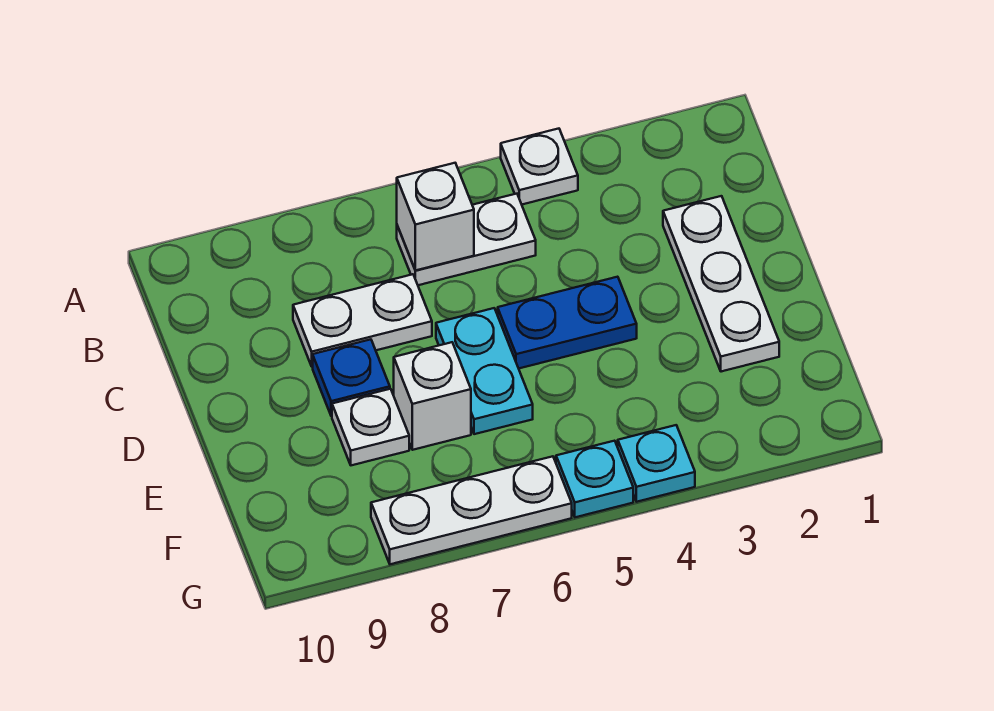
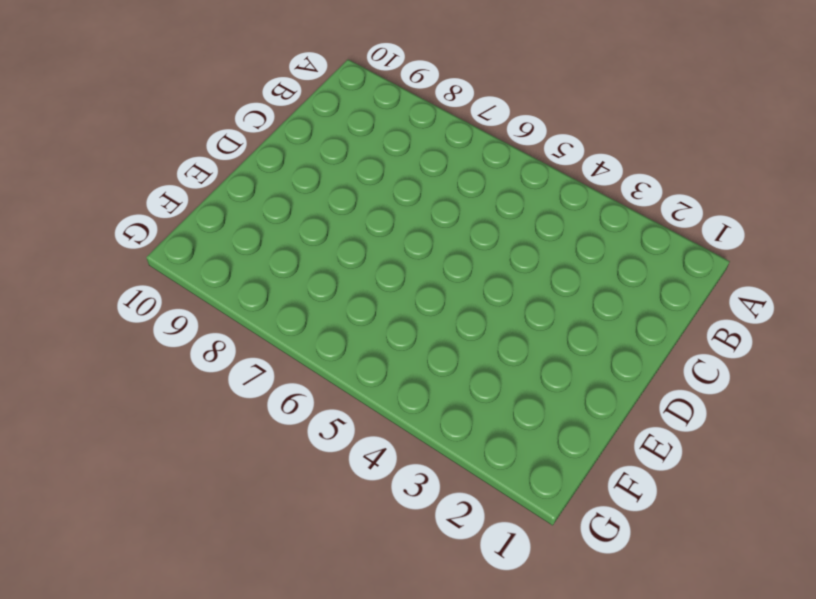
none -> white 1x1 plate [501,129,578,204]
none -> white 1x2 plate [397,194,536,285]
none -> white 1x3 plate [663,196,779,372]

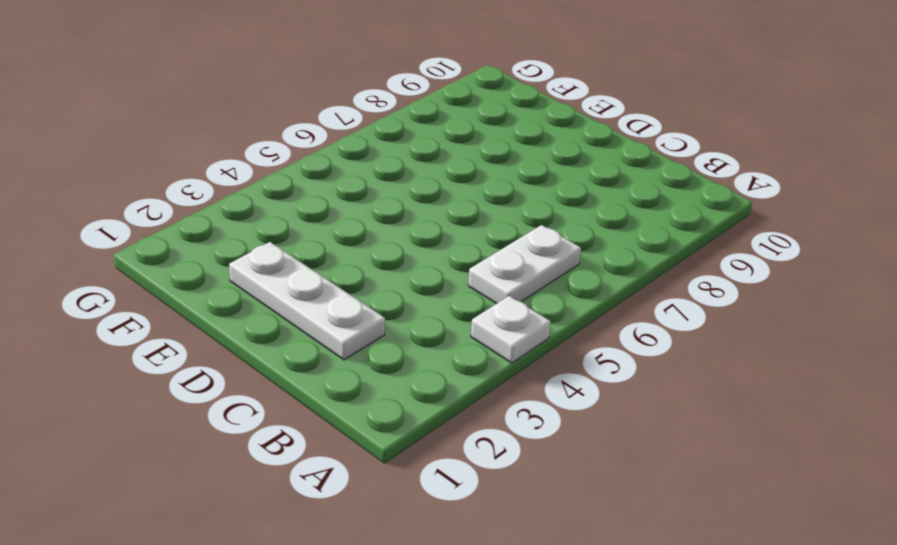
none -> white 1x2 plate [293,274,432,367]
none -> blue 1x2 plate [498,277,637,368]
none -> cyan 1x2 plate [436,308,533,434]

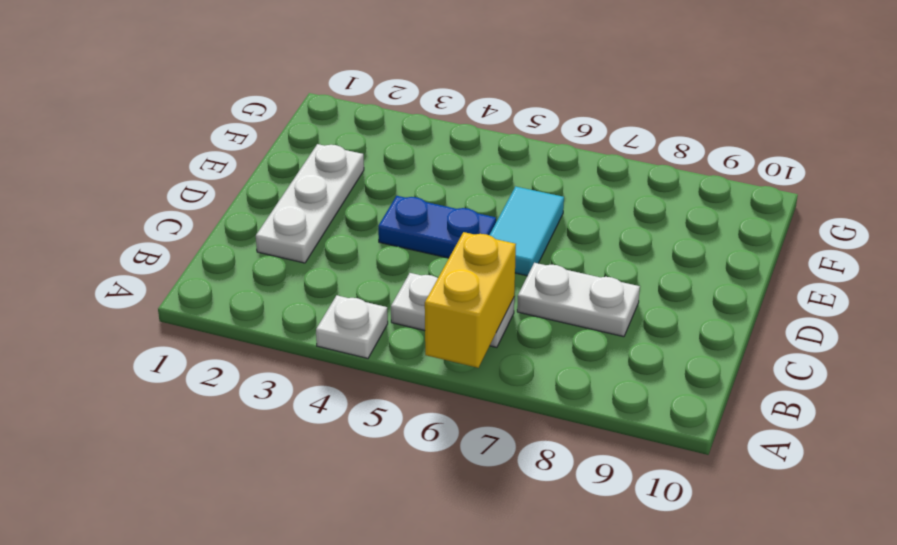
yellow 1x2 brick [425,232,516,368] -> white 1x1 brick [397,163,474,270]
cyan 1x2 tile [490,186,564,276] -> cyan 1x2 plate [436,308,533,434]
none -> blue 1x1 plate [313,339,390,416]
none -> white 1x1 brick [394,342,471,450]
none -> white 1x1 plate [332,389,409,465]

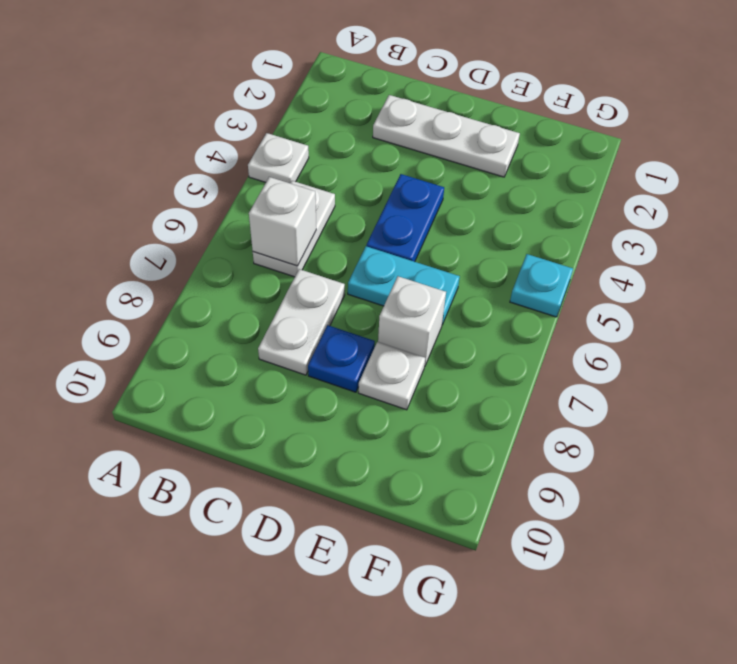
none -> cyan 1x1 plate [618,425,695,502]
none -> white 1x3 plate [371,456,572,564]

